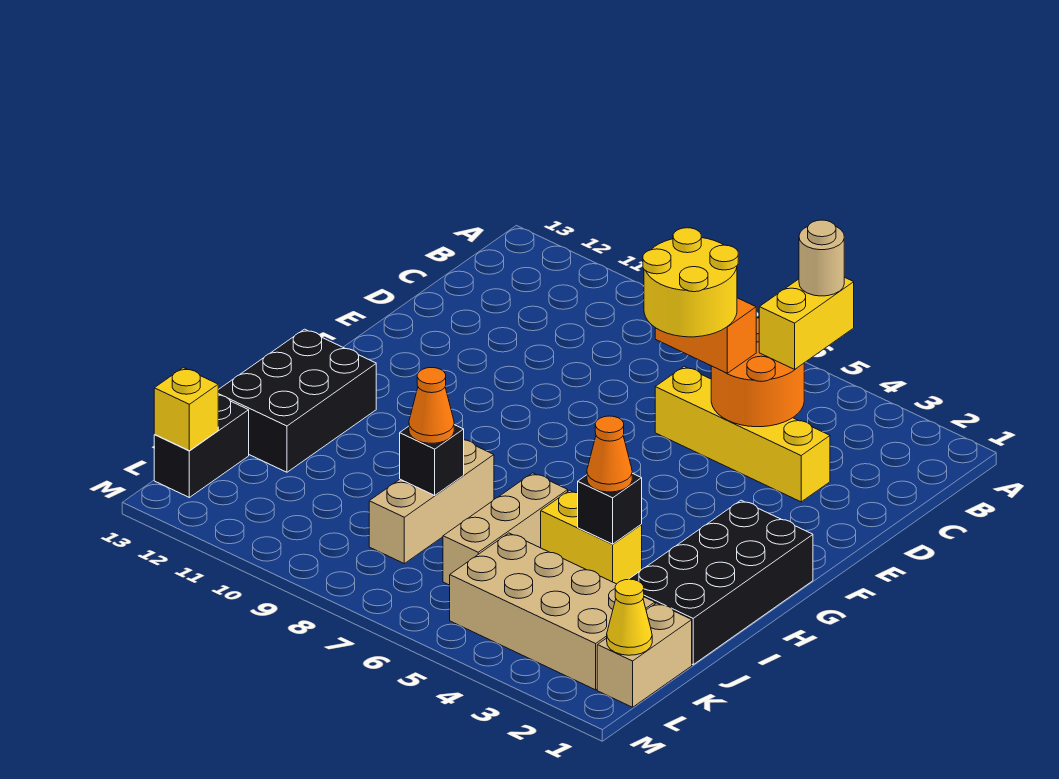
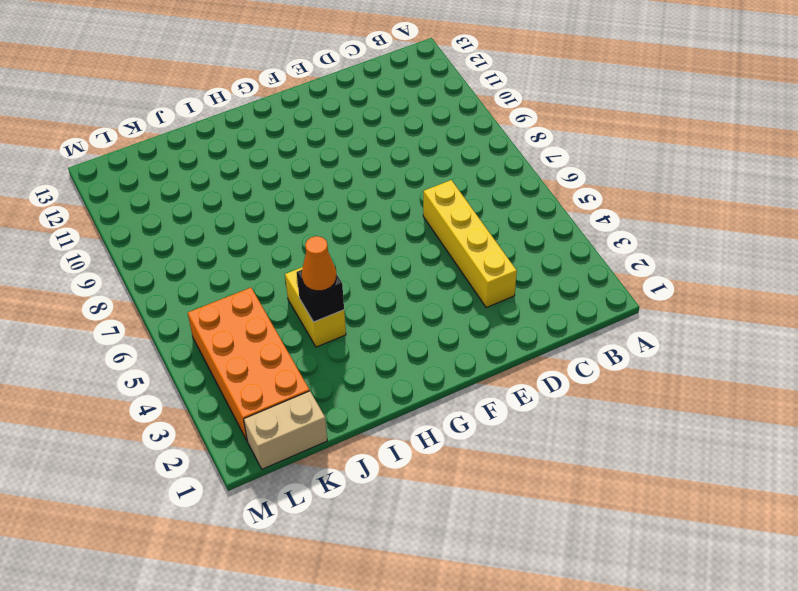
orange 2x4 brick [188,288,310,440] -> tan 2x4 brick [450,533,655,690]
none -> black 2x4 brick [630,500,813,665]
none -> black 2x3 brick [218,329,376,472]
none -> tan 1x3 brick [443,473,568,585]

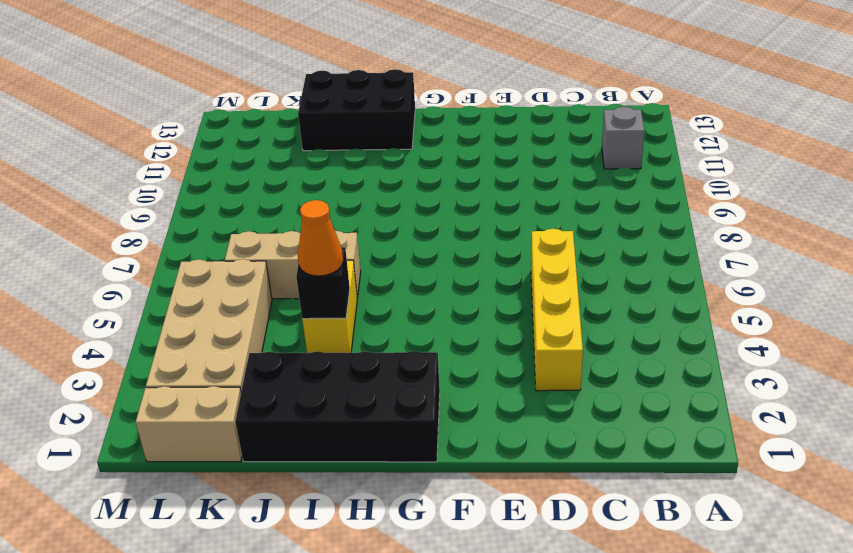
grey 1x1 brick [602,107,644,169] -> none
none -> tan 1x3 brick [369,440,494,564]
none -> black 1x2 brick [154,395,249,497]
none -> orange 2x2 round brick [711,318,804,427]

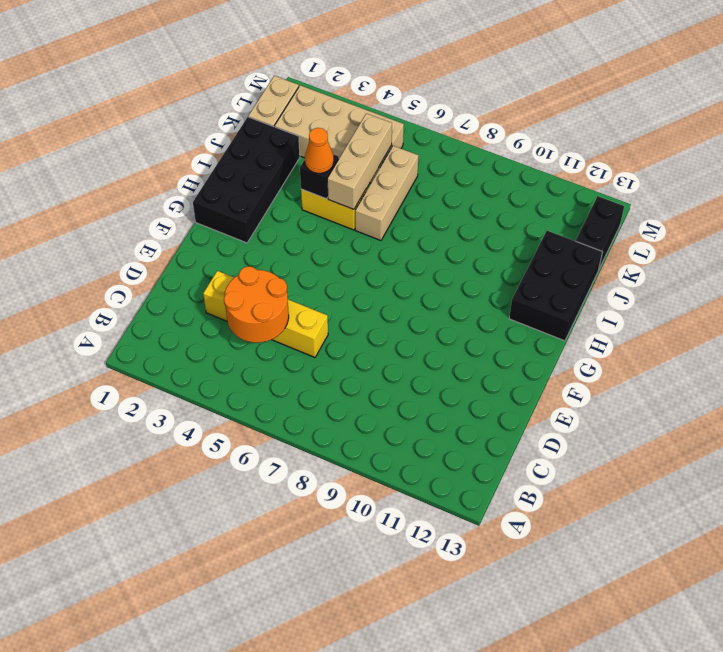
tan 1x3 brick [327,113,392,209] -> tan 1x3 brick moved to [369,440,494,564]
none -> black 1x1 brick [400,425,464,495]
none -> yellow 1x1 cone [607,579,652,655]
none -> yellow 1x1 brick [154,368,218,451]

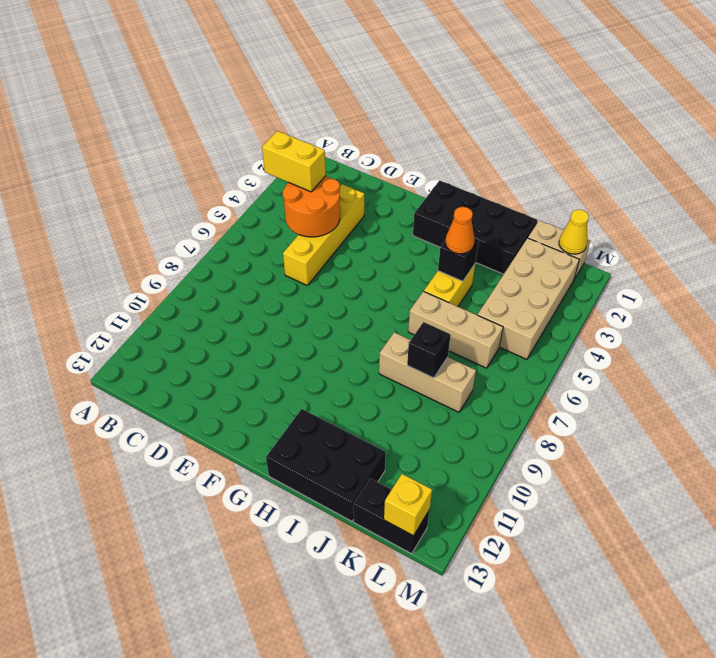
none -> orange 1x2 brick [655,298,756,373]
none -> orange 1x1 cone [409,368,454,443]
none -> tan 1x1 round brick [799,220,844,296]

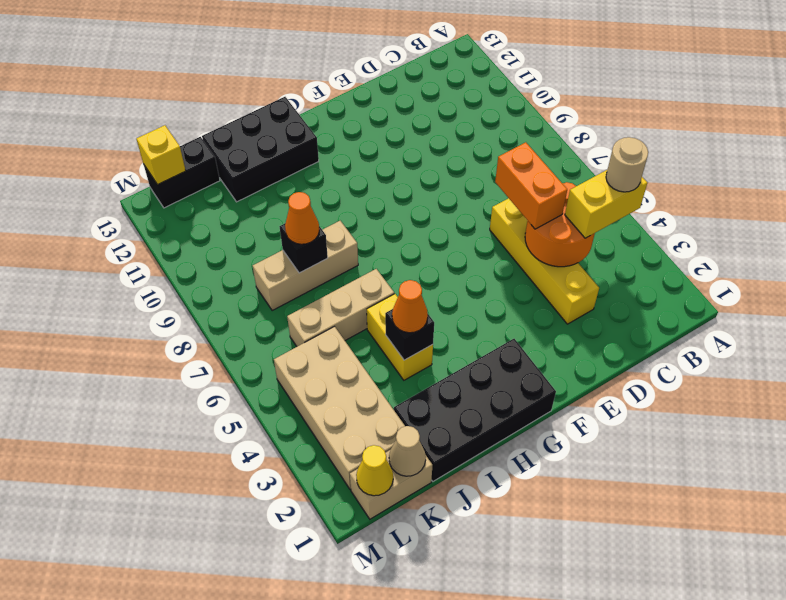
tan 1x1 cone [389,426,426,476] -> none
none -> yellow 2x2 round brick [643,228,738,337]

